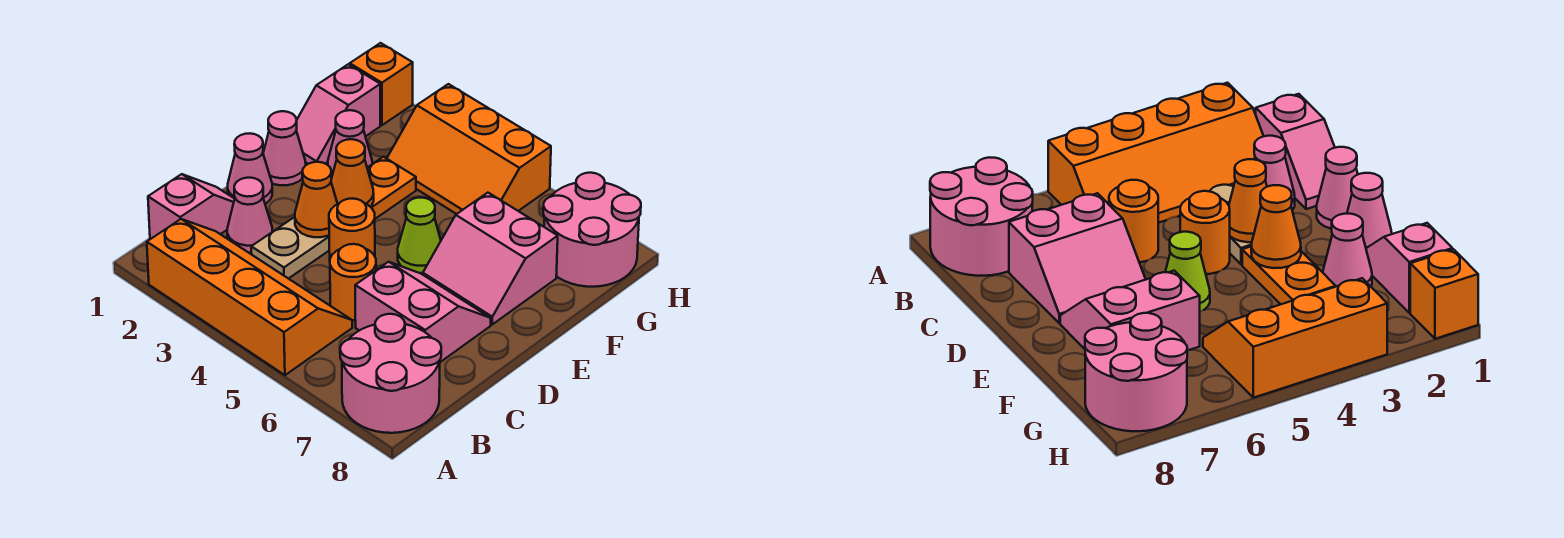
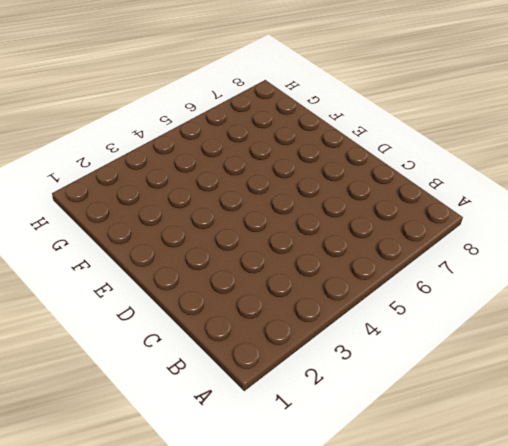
none -> orange 2x4 slope [147,219,352,375]
none -> pink 2x2 round brick [340,314,441,433]
none -> pink 1x2 slope [148,174,235,239]

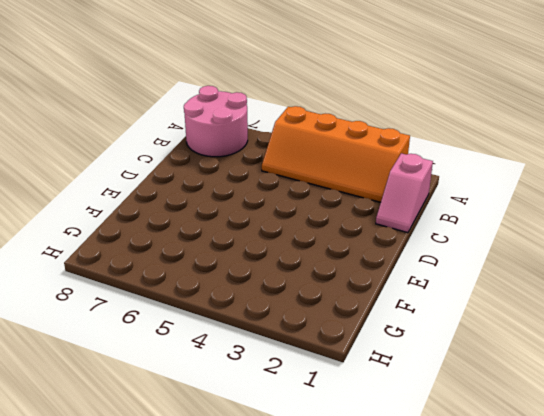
none -> pink 1x1 cone [227,178,273,253]
none -> tan 1x2 plate [251,217,329,279]
none -> orange 1x1 round brick [330,244,376,320]

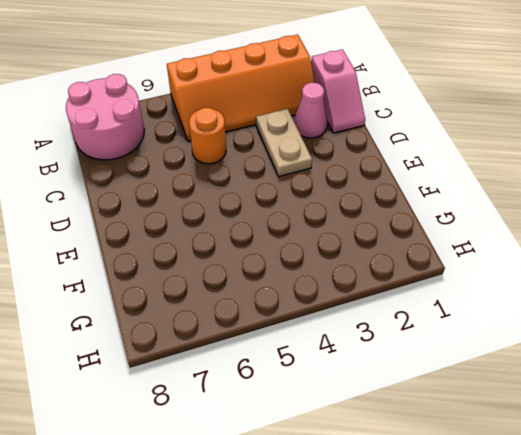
none -> pink 2x2 slope [355,262,491,362]
none -> pink 1x1 cone [228,133,272,204]
none -> orange 1x1 round brick [329,199,375,258]

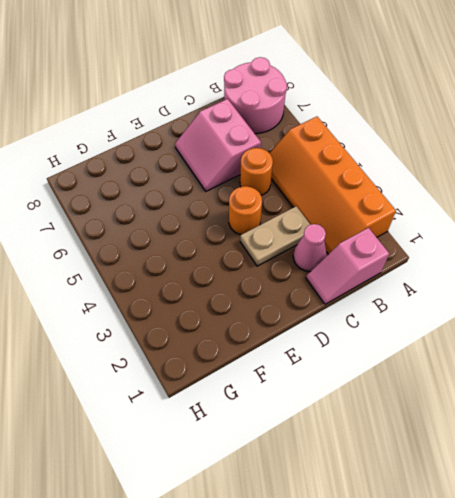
none -> pink 1x1 cone [228,133,272,204]
none -> pink 1x1 cone [263,111,306,185]
none -> orange 1x2 plate [367,157,416,219]

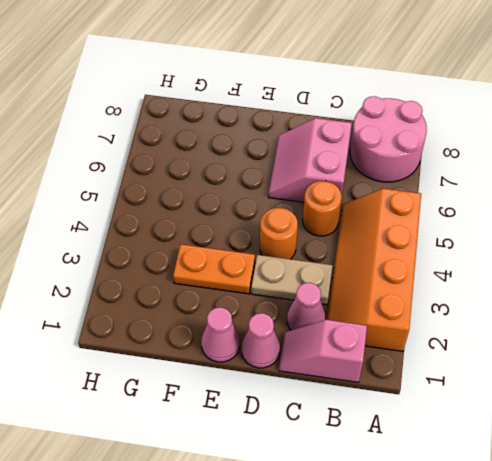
none -> lime 1x1 cone [398,198,441,273]
none -> pink 2x2 slope [423,193,558,324]
none -> pink 1x2 slope [296,64,380,164]

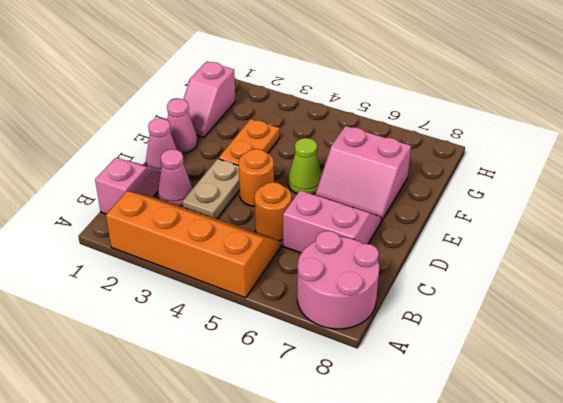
none -> pink 1x1 cone [328,110,372,178]
none -> orange 2x3 slope [387,84,551,214]
none -> pink 2x2 round brick [543,173,641,287]

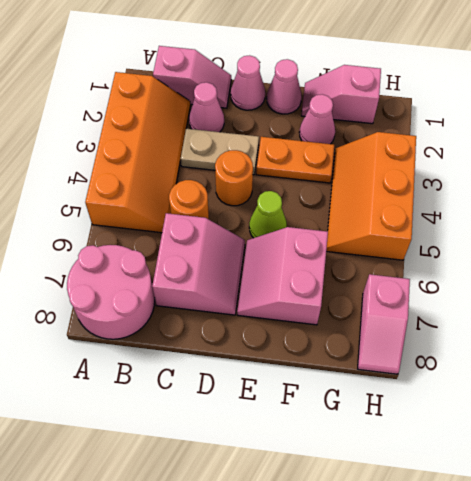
pink 1x2 slope [358,274,410,374] -> pink 2x2 round brick [543,173,641,287]
none -> orange 1x1 brick [350,43,413,125]
none -> orange 1x1 cone [295,162,337,237]
none -> orange 1x1 cone [331,139,374,207]

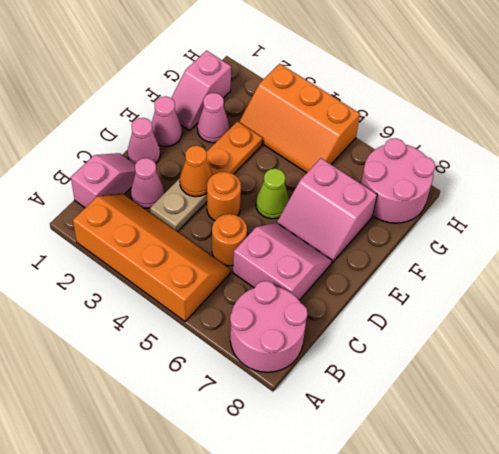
none -> orange 1x1 brick [350,43,413,125]
none -> orange 1x1 cone [331,139,374,207]

